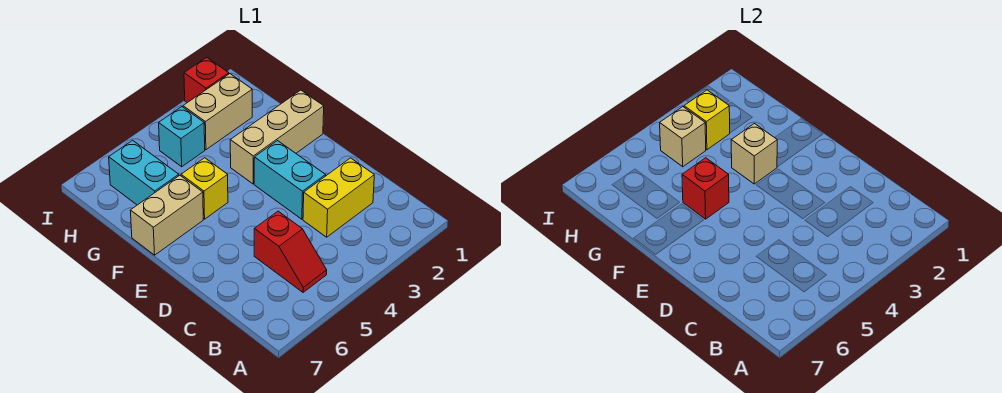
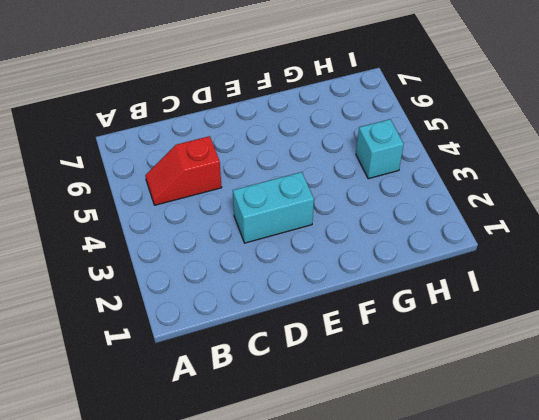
none -> yellow 1x2 brick [303,158,374,237]
none -> tan 1x3 brick [230,90,324,184]
none -> yellow 1x1 brick [181,158,228,219]

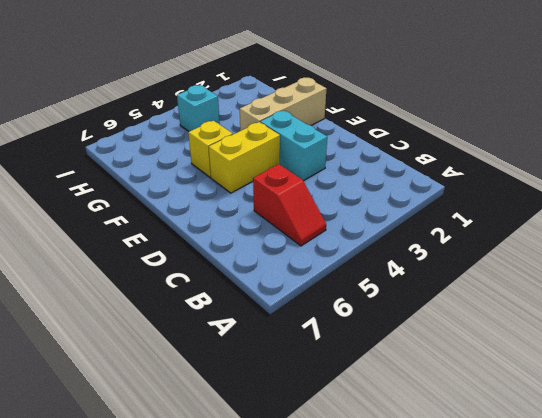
yellow 1x2 brick [209,122,280,193] -> yellow 1x2 brick moved to [303,158,374,237]
none -> tan 1x2 brick [130,175,203,255]
none -> cyan 1x2 brick [109,140,179,205]
none -> tan 1x2 brick [183,74,252,150]

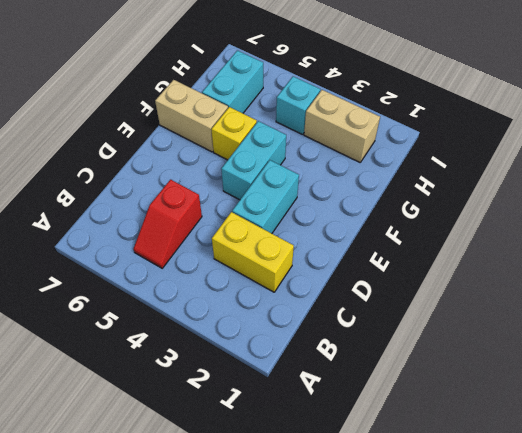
cyan 1x2 brick [222,121,286,200] -> none
none -> tan 1x3 brick [230,90,324,184]
none -> red 1x1 brick [184,57,229,103]
none -> tan 1x1 brick [731,124,777,184]

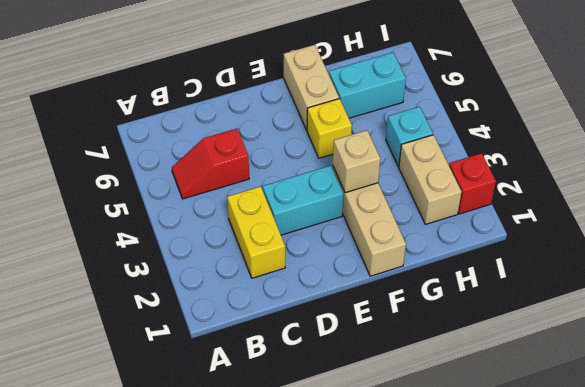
none -> red 1x1 brick [682,158,729,219]
none -> yellow 1x1 brick [684,90,730,150]
none -> tan 1x1 brick [660,107,706,167]

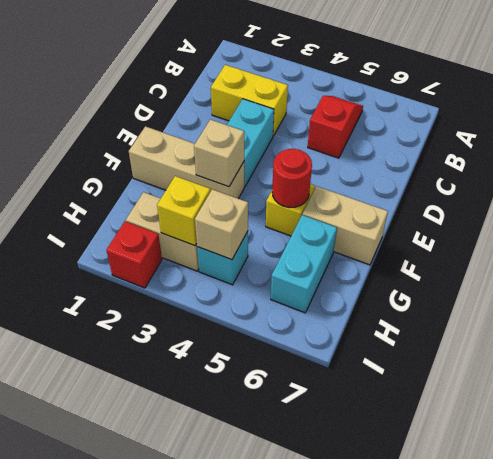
red 1x1 round brick [272,149,312,208] -> red 1x1 brick [682,158,729,219]

